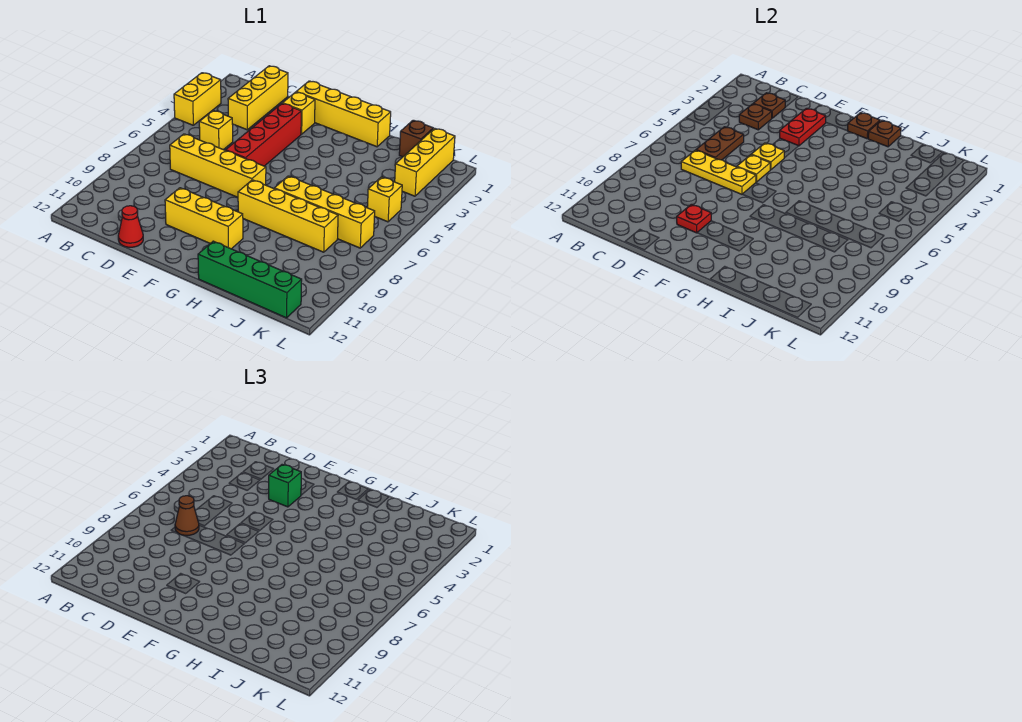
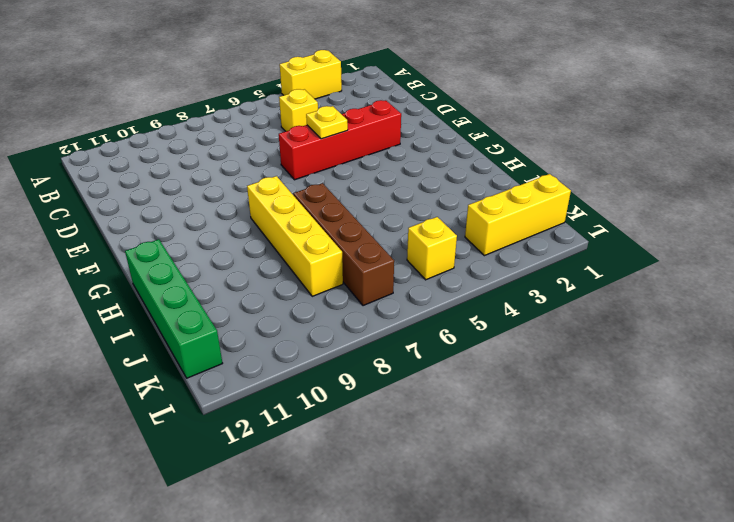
brown 1x4 brick [293,183,394,306] -> yellow 1x4 brick [274,176,375,248]
none -> yellow 1x3 brick [228,66,288,130]
none -> yellow 1x4 brick [170,134,266,197]
none -> red 1x1 cone [118,206,143,247]

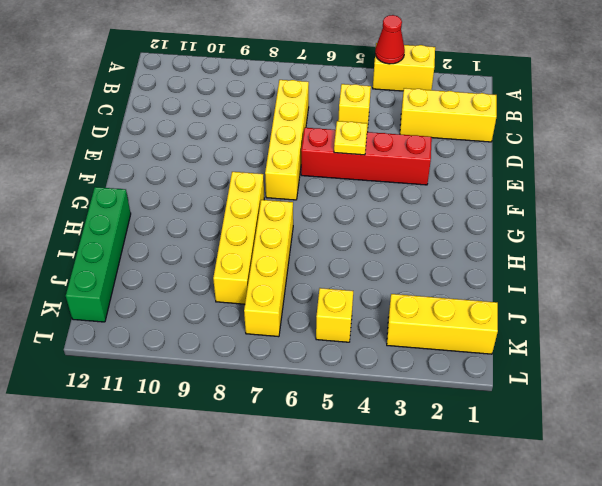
red 1x1 cone [375,15,405,64] -> red 1x1 cone moved to [118,206,143,247]
none -> yellow 1x4 brick [297,81,391,147]
none -> yellow 1x1 brick [283,92,315,134]
none -> yellow 1x3 brick [165,188,243,249]

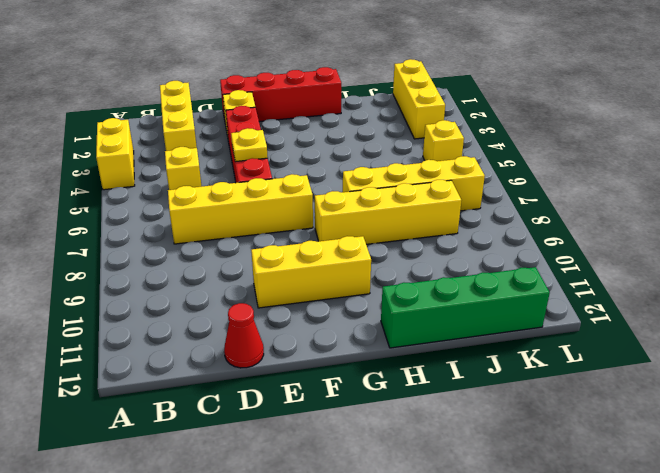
red 1x4 brick [220,67,341,122] -> yellow 1x4 brick [297,81,391,147]
none -> brown 1x1 brick [399,120,433,157]
none -> brown 1x1 plate [753,93,785,118]
none -> brown 1x1 plate [739,104,772,130]

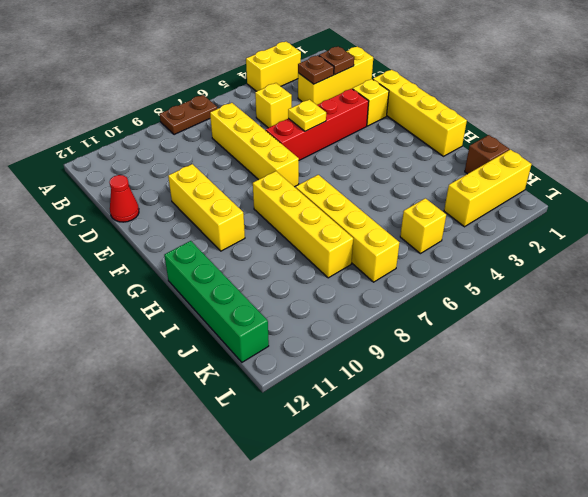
brown 1x2 plate [159,95,217,135] -> brown 1x2 plate moved to [696,127,744,160]
none -> yellow 1x3 plate [681,150,756,194]
none -> red 1x2 plate [780,108,826,146]
none -> yellow 1x1 plate [737,155,770,182]

